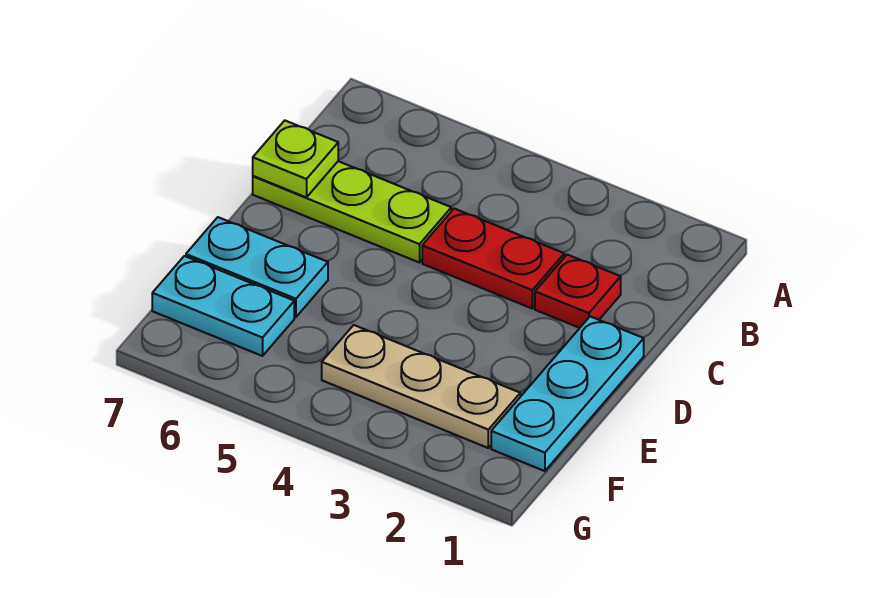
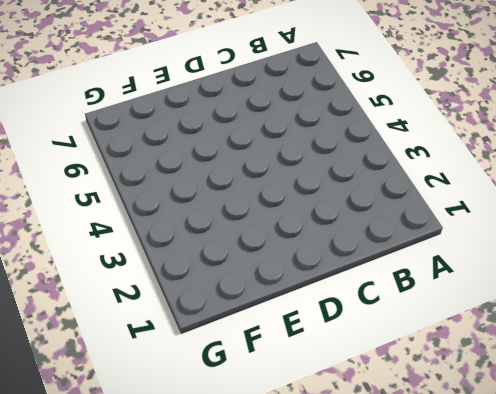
none -> red 1x1 plate [535,255,621,328]
none -> red 1x2 plate [422,209,564,308]

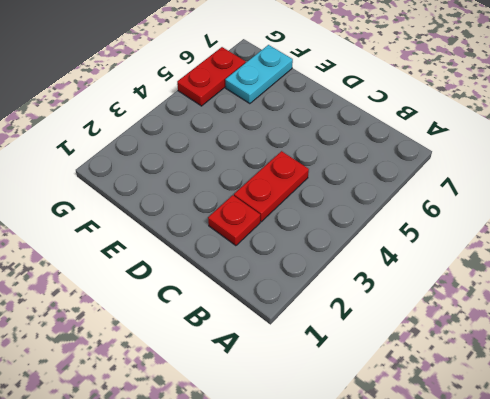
red 1x2 plate [177,47,246,106] -> none
none -> lime 1x3 plate [253,161,451,263]
none -> cyan 1x3 plate [491,316,644,471]

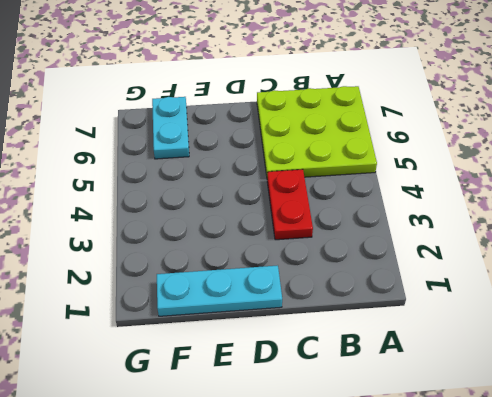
lime 3x3 plate [257,86,377,177] -> lime 1x3 plate [253,161,451,263]
none -> red 1x1 plate [535,255,621,328]
none -> cyan 1x2 plate [186,217,328,317]

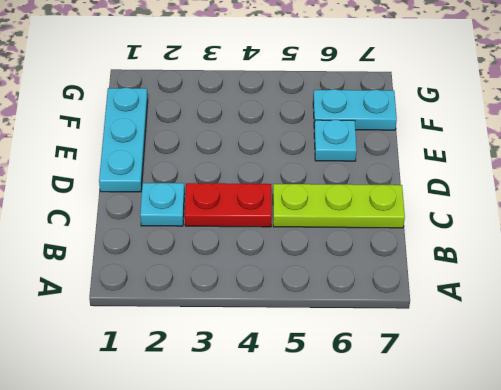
cyan 1x1 plate [140,183,184,226] -> red 1x1 plate [535,255,621,328]
cyan 1x1 plate [314,120,357,161] -> cyan 1x2 plate [186,217,328,317]
none -> tan 1x3 plate [322,325,520,448]
none -> lime 1x1 plate [253,121,338,197]

